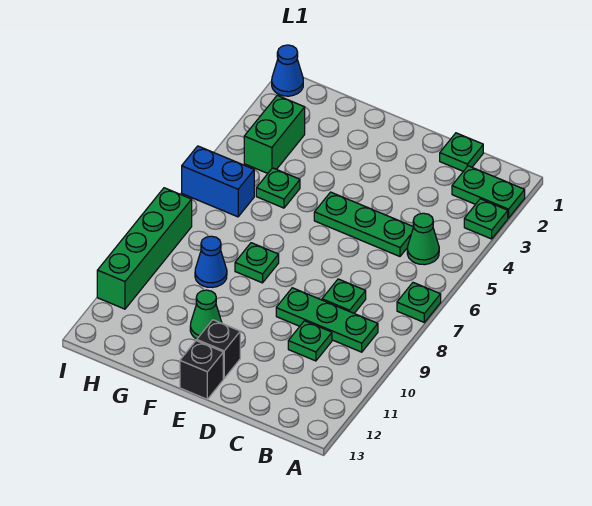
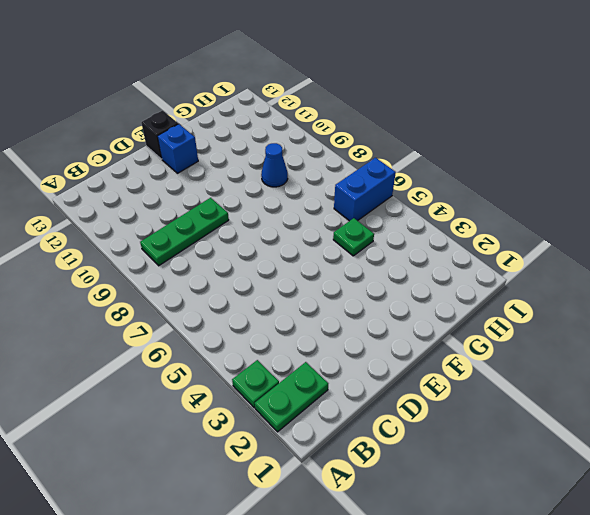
blue 1x1 brick [158,124,198,173] -> black 1x1 brick [197,320,240,378]
none -> green 1x1 plate [397,283,441,322]
none -> green 1x1 cone [407,213,439,265]
none -> green 1x1 plate [440,133,483,171]

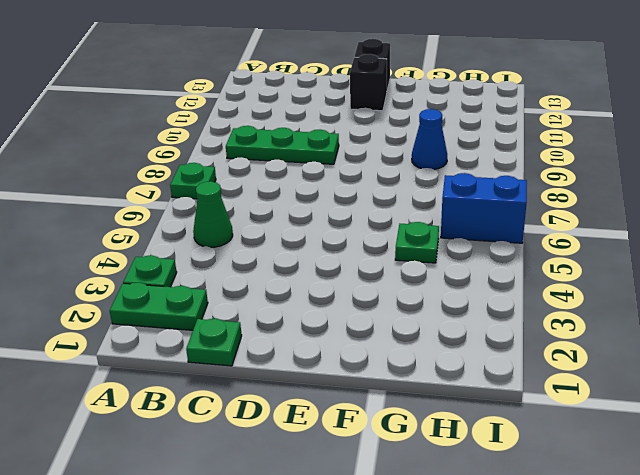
none -> green 1x3 plate [314,192,413,256]
none -> green 1x1 plate [322,279,366,313]
none -> green 1x1 plate [288,321,332,361]

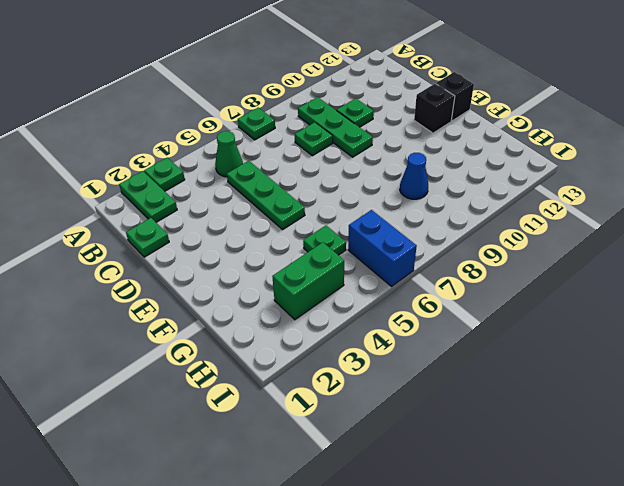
none -> green 1x1 plate [235,243,279,283]
none -> green 1x1 cone [190,290,222,339]
none -> blue 1x1 cone [272,45,303,96]

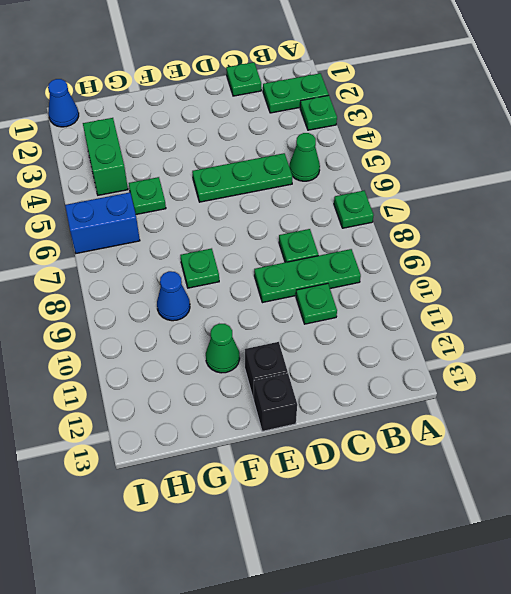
none -> green 1x4 brick [97,188,192,309]

